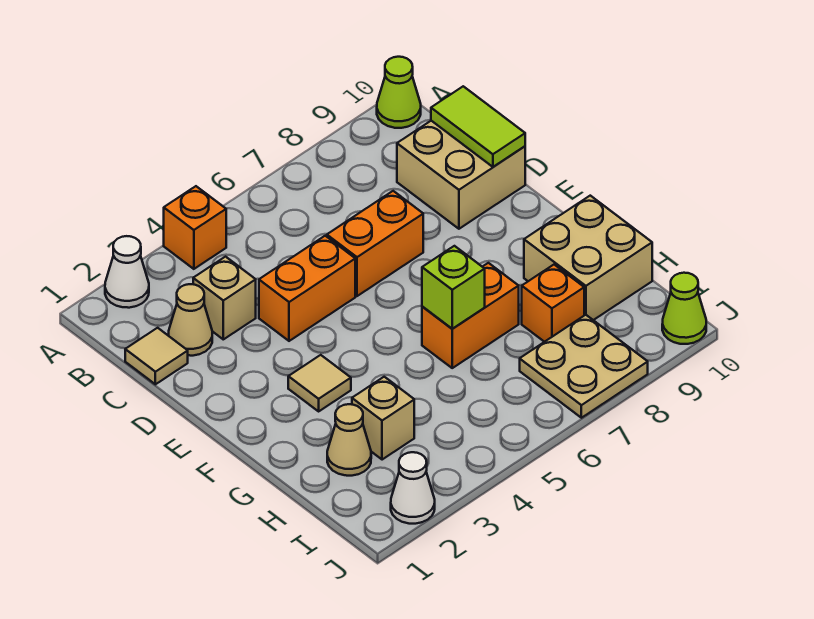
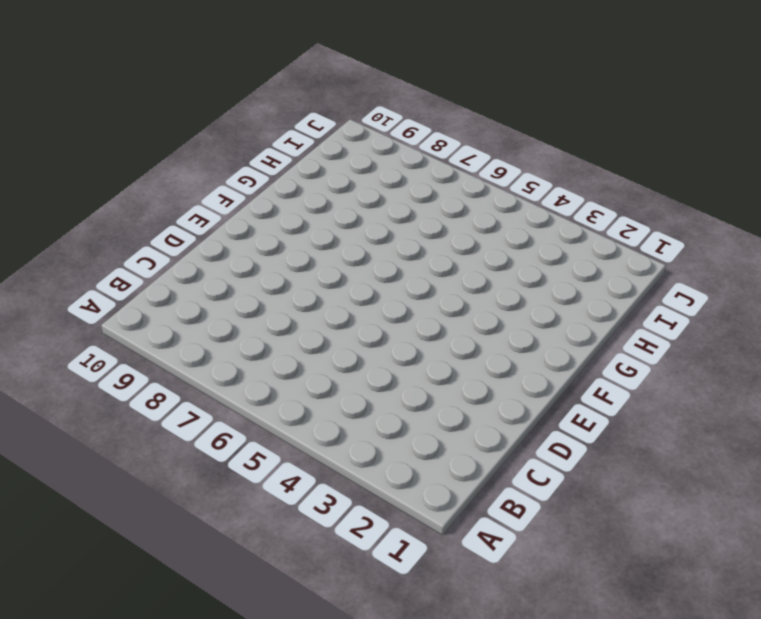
none -> white 1x1 cone [105,236,149,308]
none -> orange 1x1 brick [164,186,226,269]
none -> lime 1x1 cone [377,57,421,128]

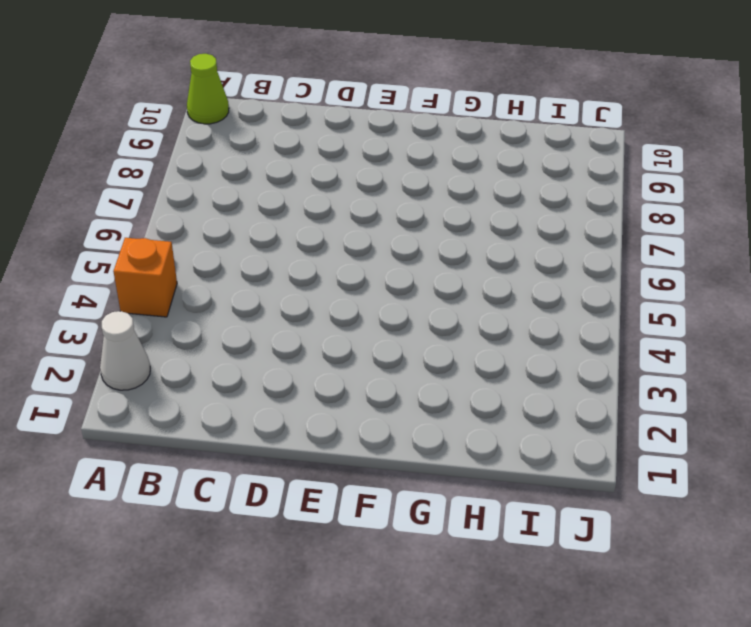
none -> tan 1x1 tile [125,328,188,384]
none -> tan 1x1 cone [169,284,212,356]
none -> tan 1x1 brick [193,257,256,339]

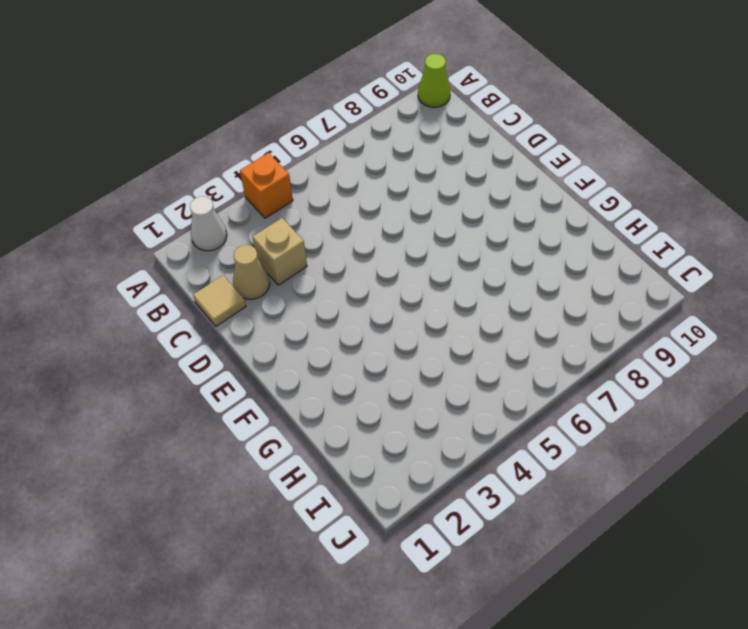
none -> tan 2x2 brick [397,121,525,229]
none -> orange 1x2 brick [259,236,355,341]
none -> orange 1x2 brick [327,191,423,296]

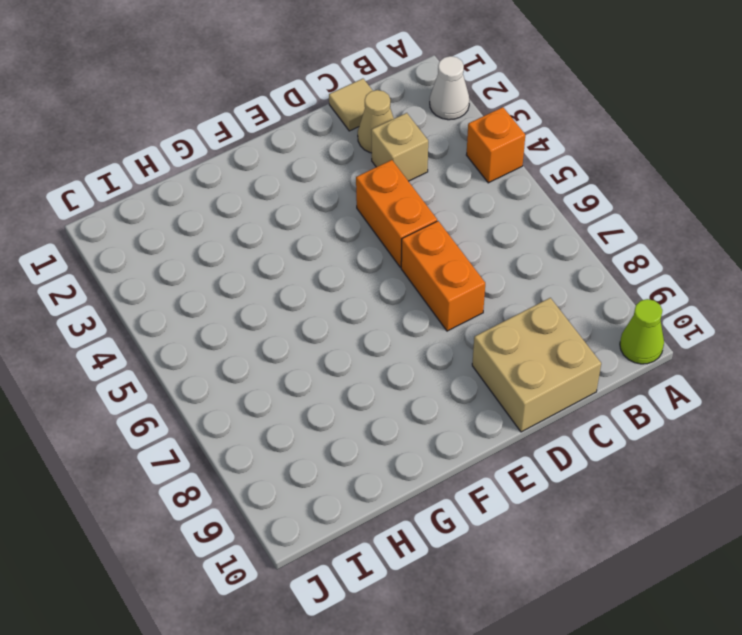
none -> tan 1x1 tile [288,355,351,411]
none -> orange 1x2 brick [422,263,519,368]
none -> tan 2x2 brick [524,196,652,320]

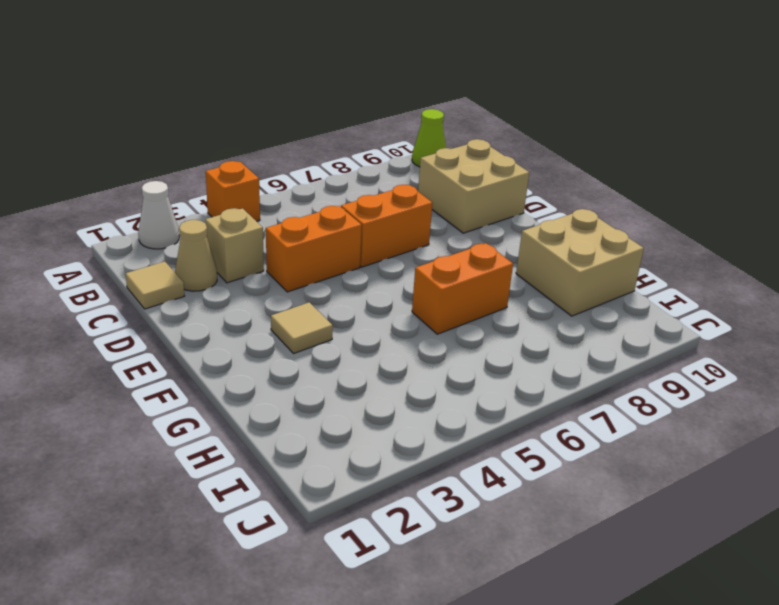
none -> tan 1x1 cone [327,404,371,476]
none -> tan 1x1 brick [352,377,414,460]
none -> orange 1x1 brick [522,265,584,342]

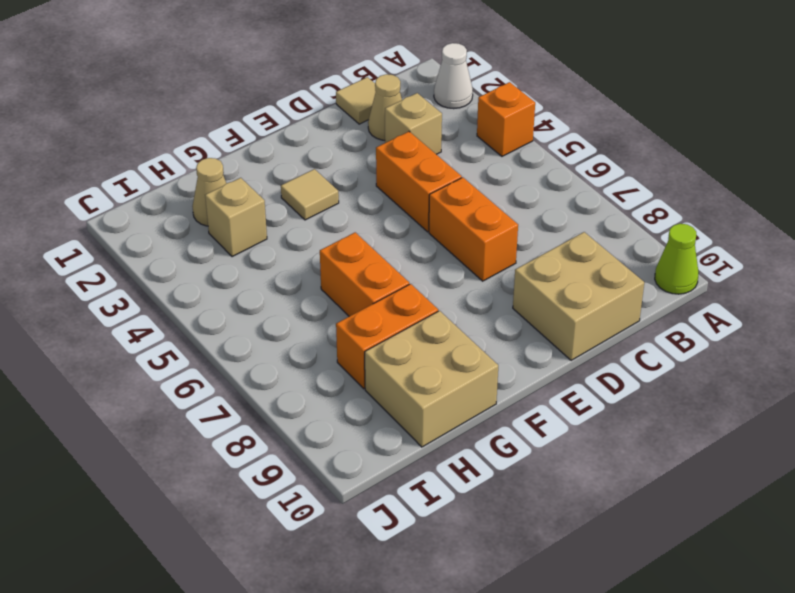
orange 1x2 brick [336,284,438,389] -> orange 1x1 brick [522,265,584,342]
none -> tan 2x2 plate [520,315,648,418]
none -> white 1x1 cone [391,452,435,524]
none -> lime 1x1 cone [662,273,706,344]

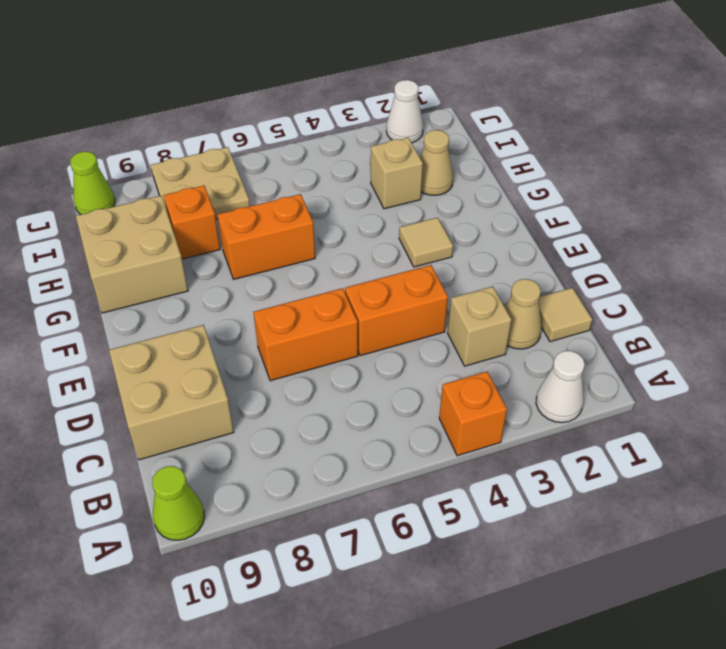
none -> lime 1x2 tile [431,86,525,167]
none -> lime 1x1 brick [422,246,485,329]

